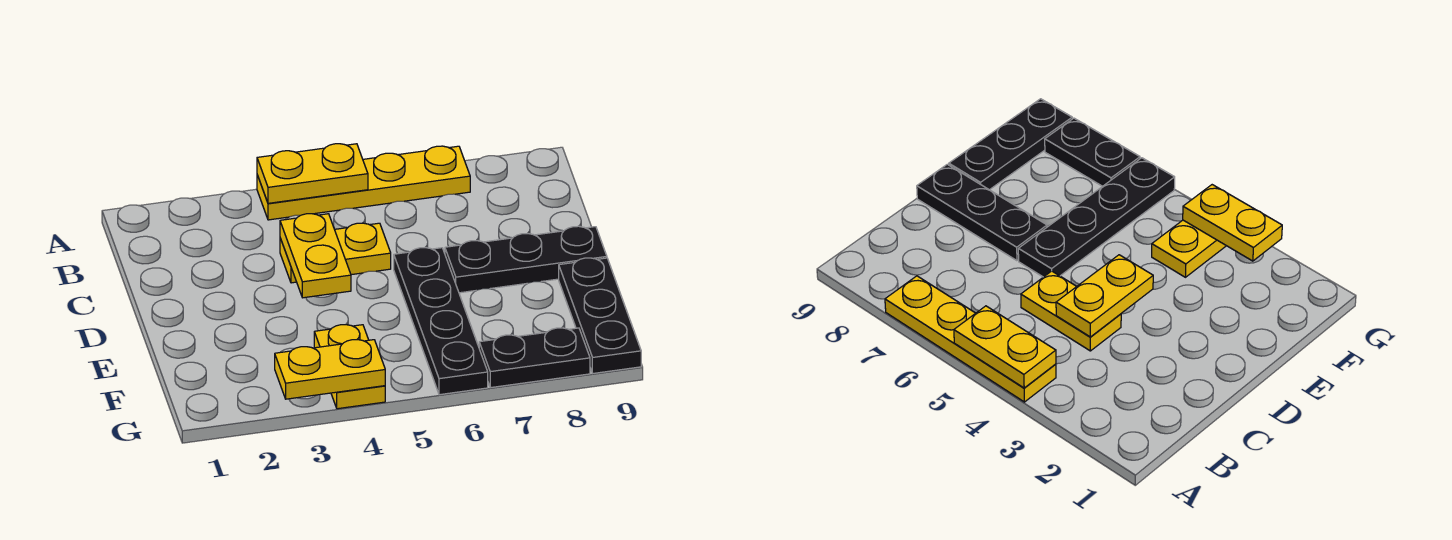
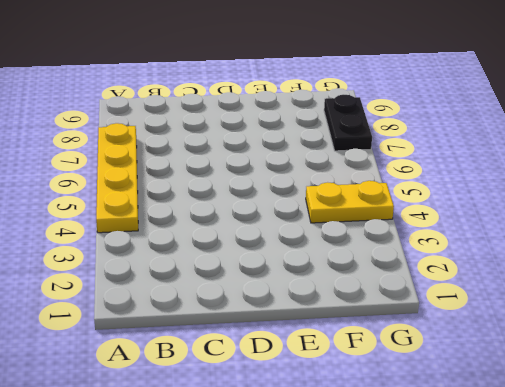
none -> yellow 1x2 plate [280,223,391,283]
none -> black 1x4 plate [394,248,488,395]

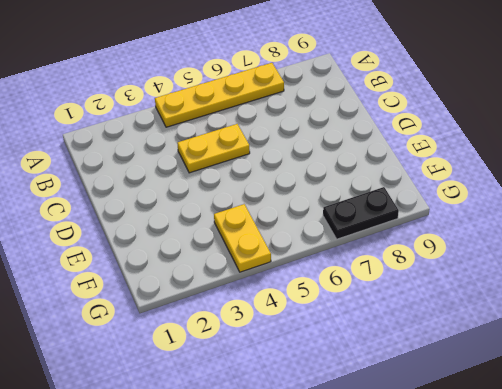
none -> black 1x4 plate [394,248,488,395]
none -> black 1x3 plate [445,226,607,293]

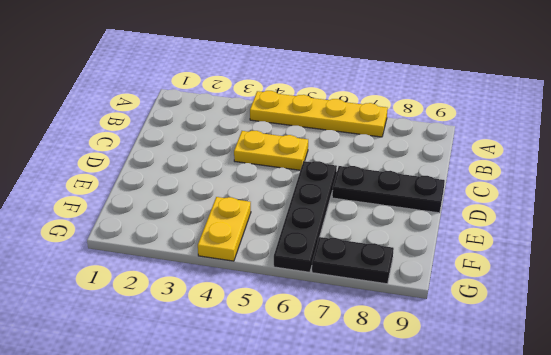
none -> black 1x3 plate [559,258,641,373]
none -> yellow 1x2 plate [257,144,368,203]

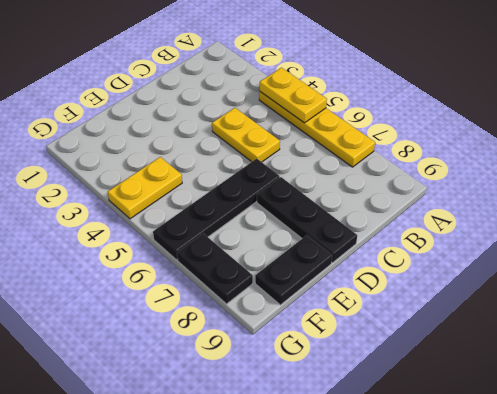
black 1x2 plate [255,235,332,305] -> black 1x3 plate [559,258,641,373]
none -> yellow 1x2 plate [280,214,351,298]
none -> yellow 1x2 plate [275,340,385,399]

